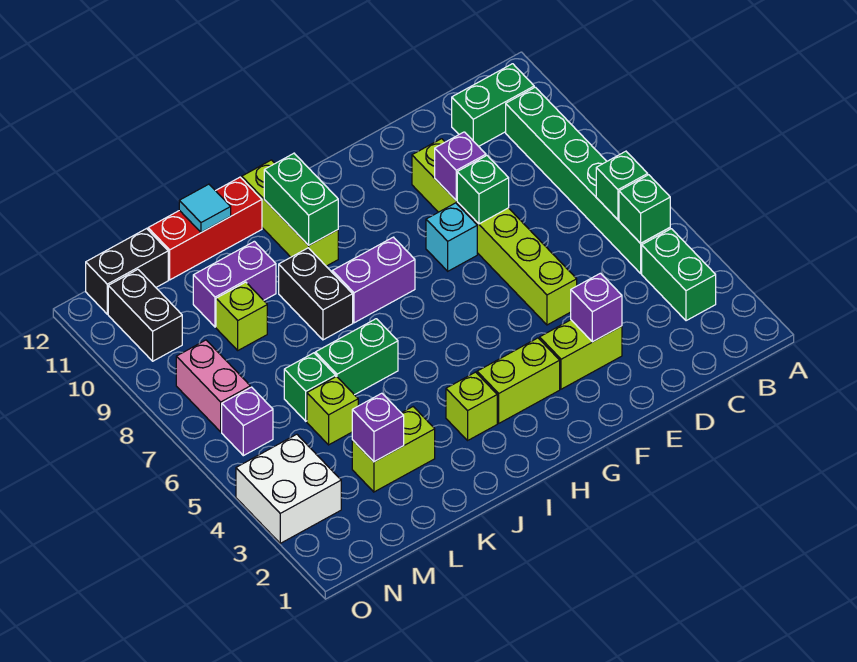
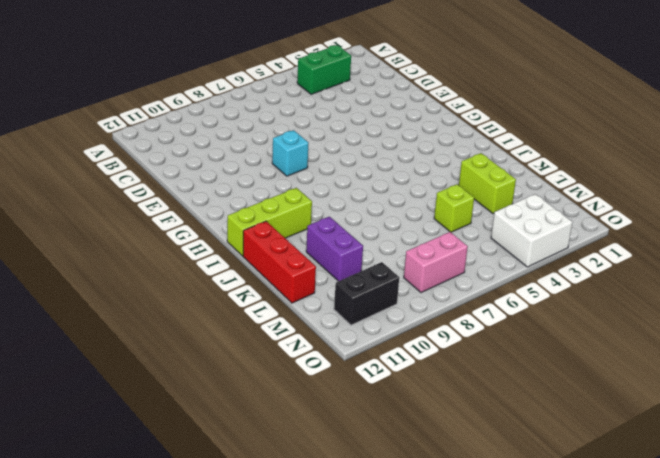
none -> green 1x6 brick [506,87,670,273]
none -> green 1x2 brick [452,64,534,146]
none -> lime 1x2 brick [540,320,622,389]
none -> lime 1x6 brick [412,139,577,325]

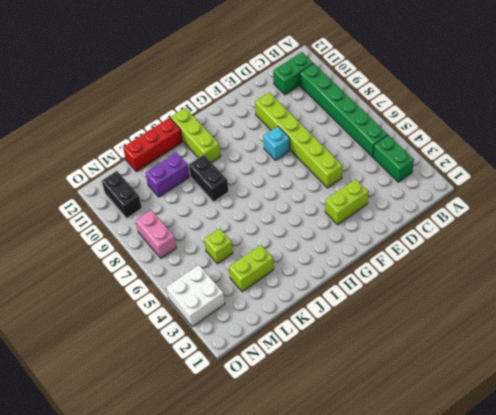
none -> lime 1x2 brick [477,338,560,423]
none -> purple 1x2 brick [332,237,415,323]
none -> lime 1x1 brick [446,372,497,440]
none -> green 1x2 brick [315,319,398,395]

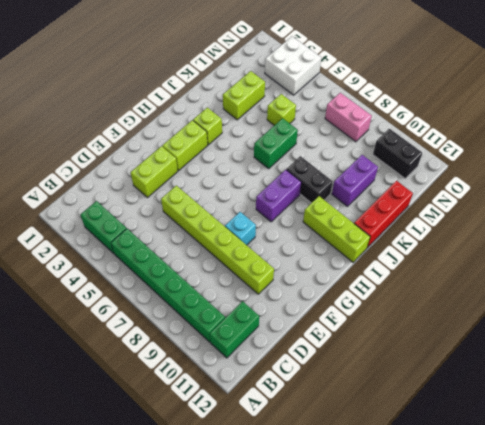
none -> green 1x1 brick [284,353,336,421]
none -> lime 1x1 brick [216,282,267,350]
none -> black 1x2 brick [86,229,168,314]
none -> purple 1x1 brick [222,387,273,456]

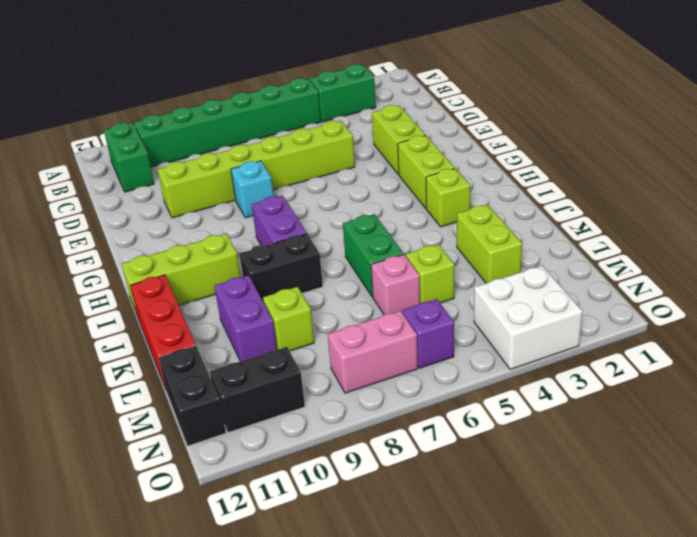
pink 1x1 brick [371,254,420,315] -> green 1x1 brick [284,353,336,421]
none -> green 1x1 brick [619,175,670,243]
none -> green 1x1 brick [596,151,648,220]
none -> purple 1x1 brick [571,273,622,342]
none -> green 1x1 brick [457,156,509,224]

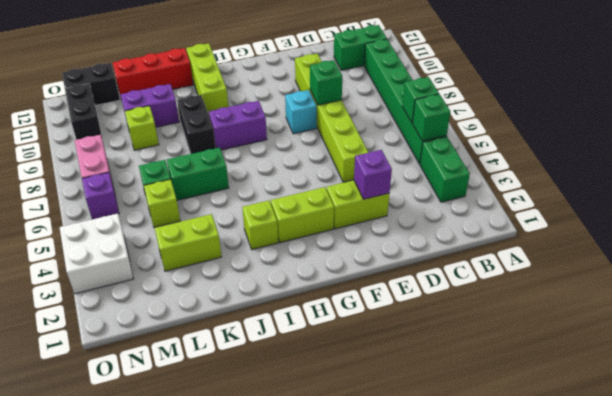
none -> purple 1x1 brick [435,132,486,200]
none -> green 1x2 brick [264,153,338,245]
none -> cyan 1x1 tile [179,184,231,232]
none -> purple 1x1 brick [352,393,404,462]

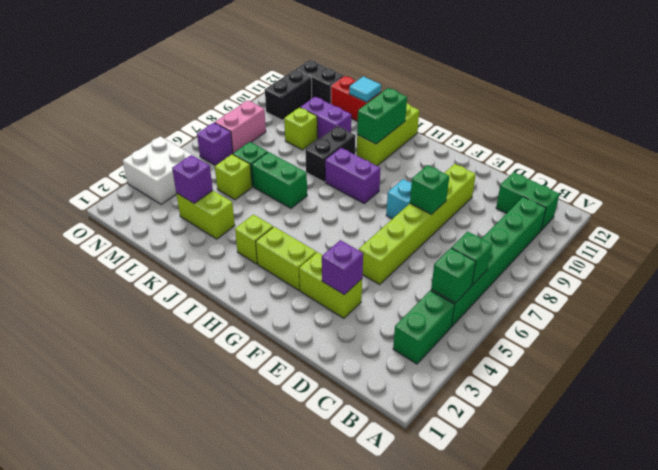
none -> purple 1x1 brick [435,132,486,200]

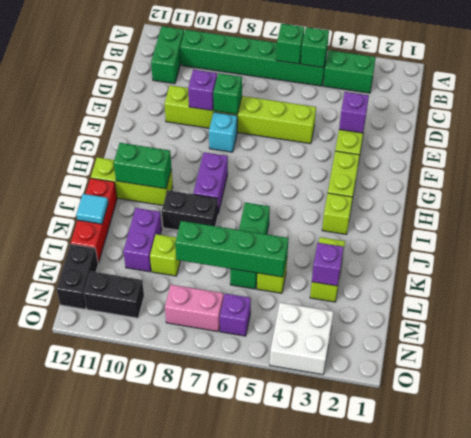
green 1x4 brick [175,221,289,277] -> none

